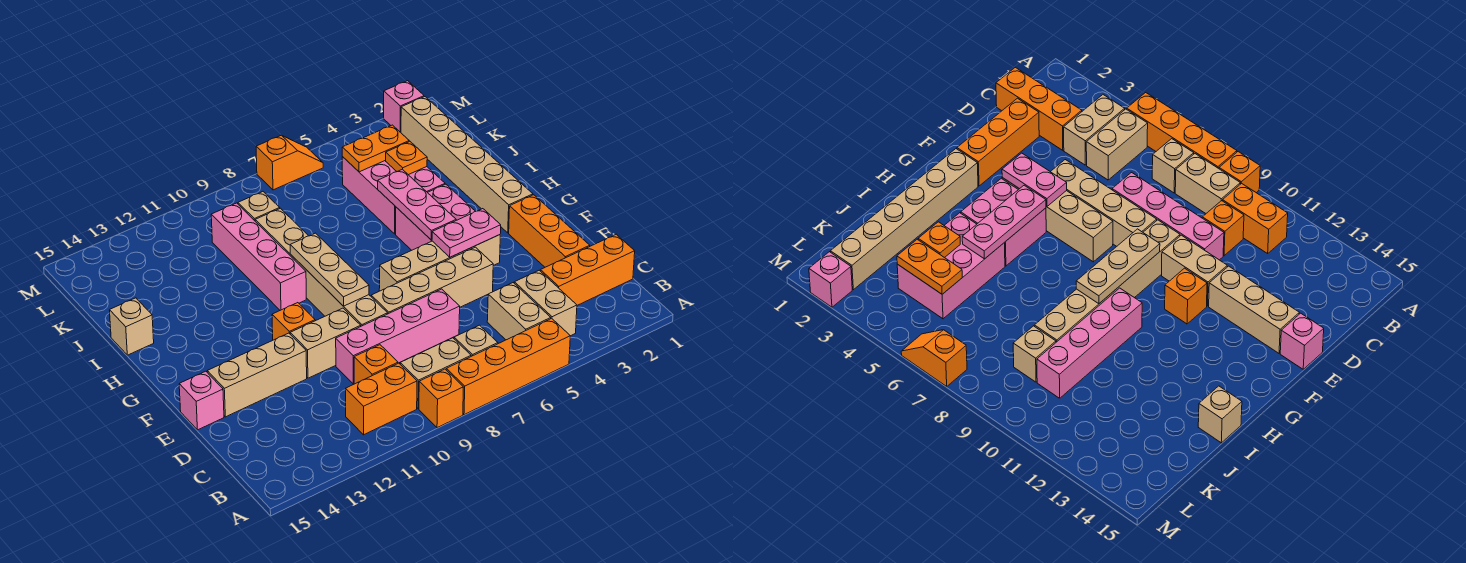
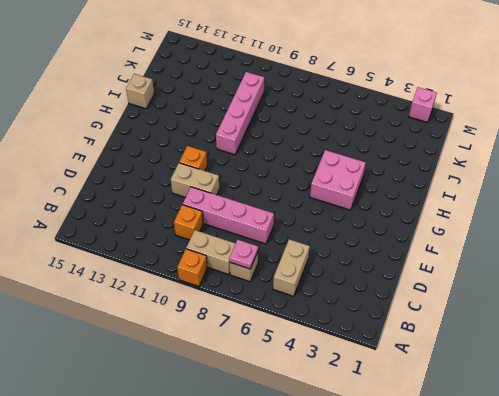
pink 1x1 plate [229,240,258,269] -> none
none -> orange 1x4 brick [446,318,570,415]
none -> tan 1x2 brick [514,270,577,336]
none -> orange 1x2 brick [346,363,417,435]
none -> orange 1x3 brick [540,234,635,305]

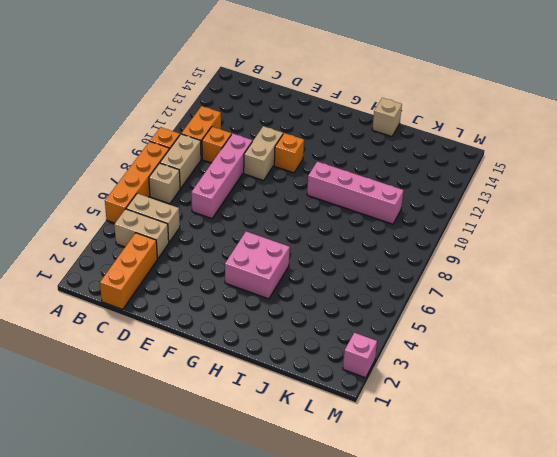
none -> orange 1x3 brick [509,195,590,267]
none -> tan 1x4 brick [371,247,493,314]
none -> tan 1x6 brick [255,208,388,326]
none -> tan 1x3 brick [207,333,307,417]

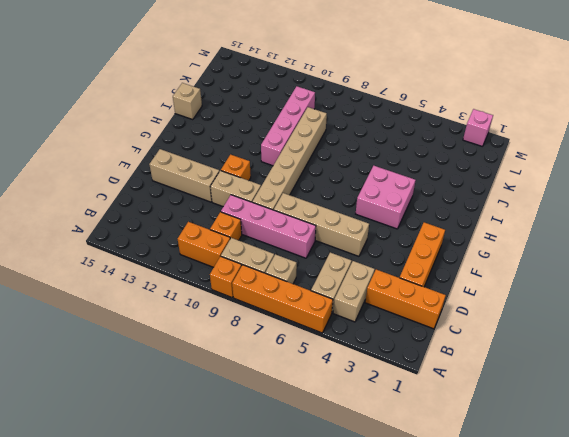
none -> pink 1x1 brick [179,371,224,430]
none -> tan 1x4 brick [379,235,500,291]
none -> tan 1x6 brick [401,97,533,233]
none -> pink 2x3 brick [342,157,445,234]

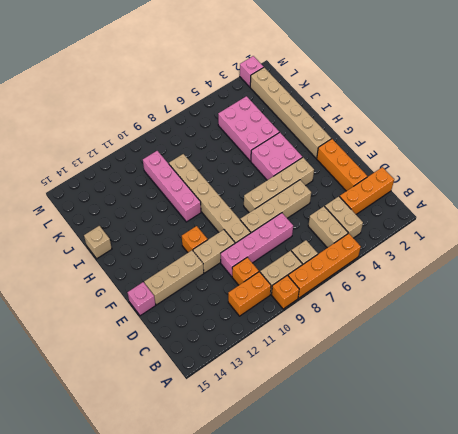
none -> tan 1x1 brick [238,192,280,221]
none -> orange 1x2 slope [256,135,323,190]
none -> pink 1x2 plate [432,209,501,257]
none -> tan 1x3 plate [290,233,369,306]

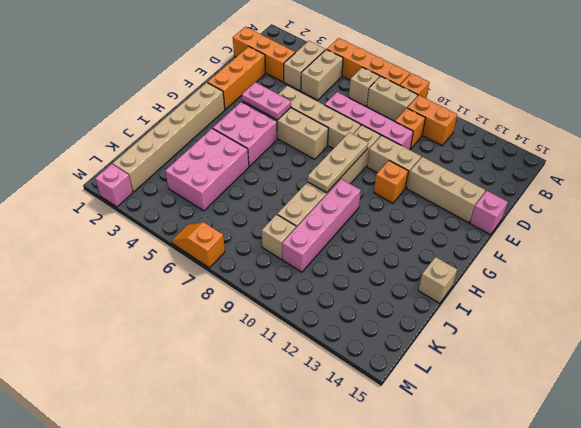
none -> pink 1x3 plate [378,169,456,240]
none -> orange 1x1 plate [386,141,427,175]
none -> orange 1x2 plate [342,125,409,172]

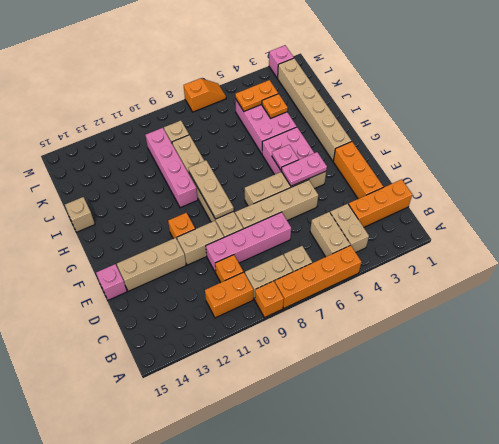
pink 1x1 plate [272,145,299,171] -> pink 1x3 plate [378,169,456,240]

